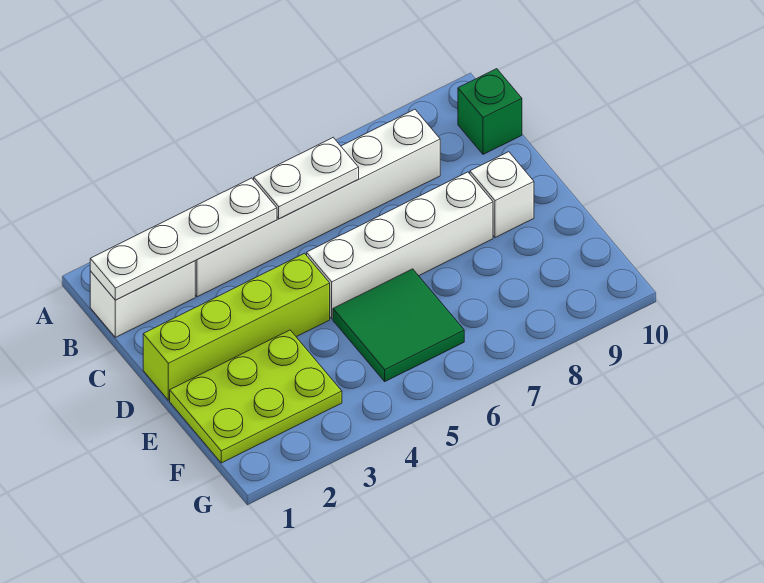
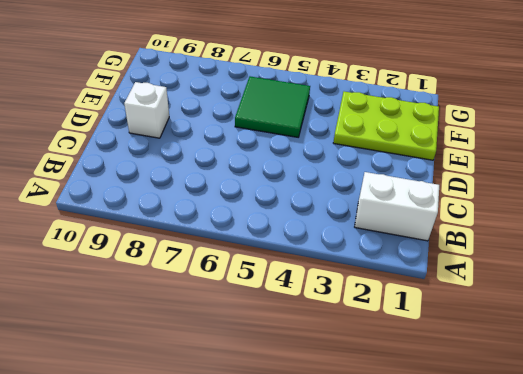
none -> white 1x6 brick [195,109,440,297]
none -> green 1x1 brick [458,69,522,154]

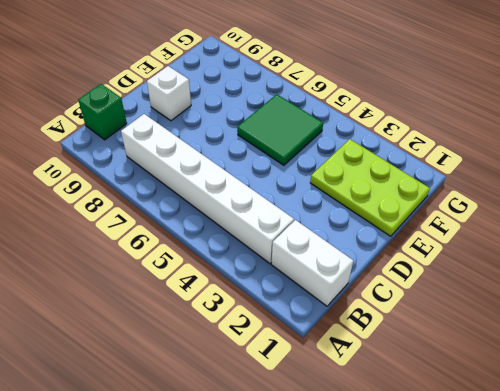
none -> lime 1x4 brick [143,253,330,400]
none -> white 1x4 brick [307,172,493,319]

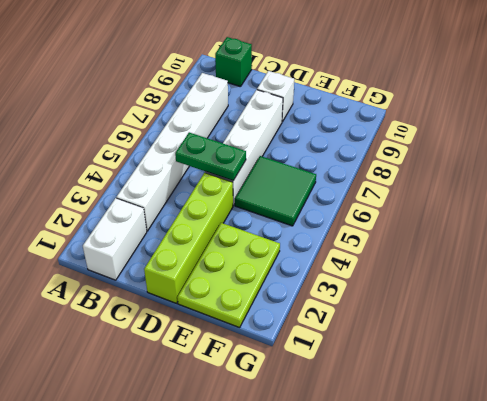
green 1x2 plate [175,132,246,181] -> none
none -> white 1x4 plate [90,178,277,300]
none -> white 1x2 plate [254,138,359,219]

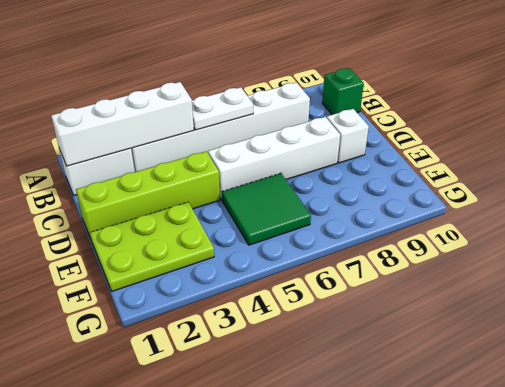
white 1x4 brick [51,82,194,166] -> white 1x4 plate [90,178,277,300]

